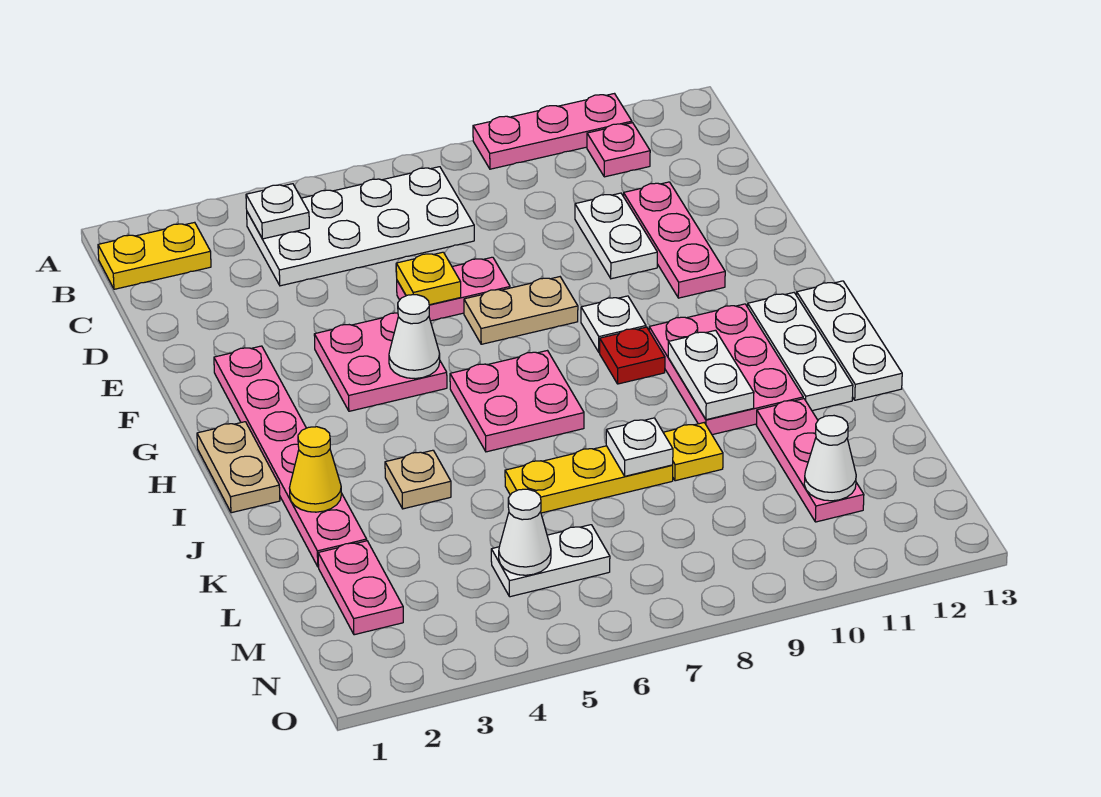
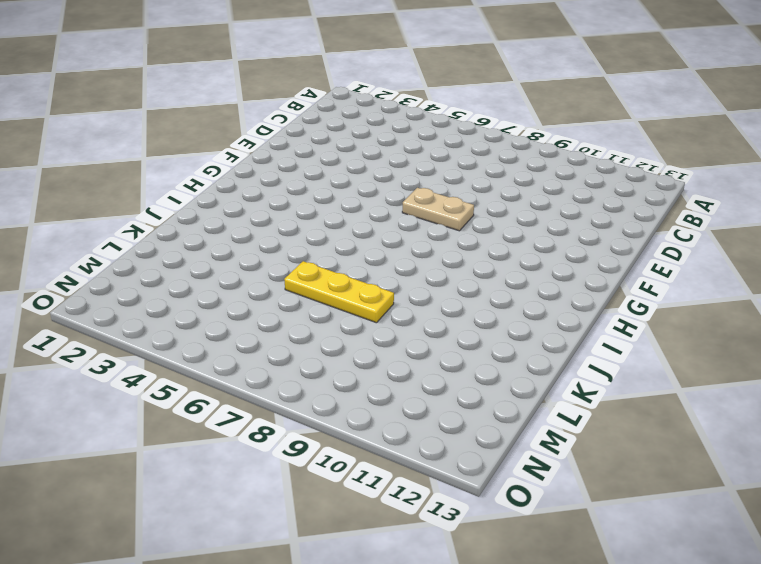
none -> pink 1x3 plate [473,94,632,169]
none -> yellow 1x2 plate [98,222,211,289]
none -> white 2x4 plate [247,167,474,286]
none -> pink 1x1 plate [587,123,650,177]

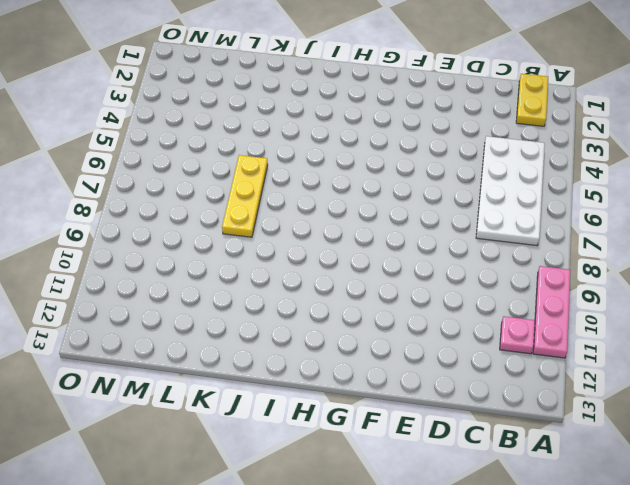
none -> white 1x2 plate [575,193,657,279]
none -> pink 1x3 plate [624,182,725,298]
none -> pink 1x2 plate [397,257,510,321]
none -> pink 1x6 plate [214,346,367,567]

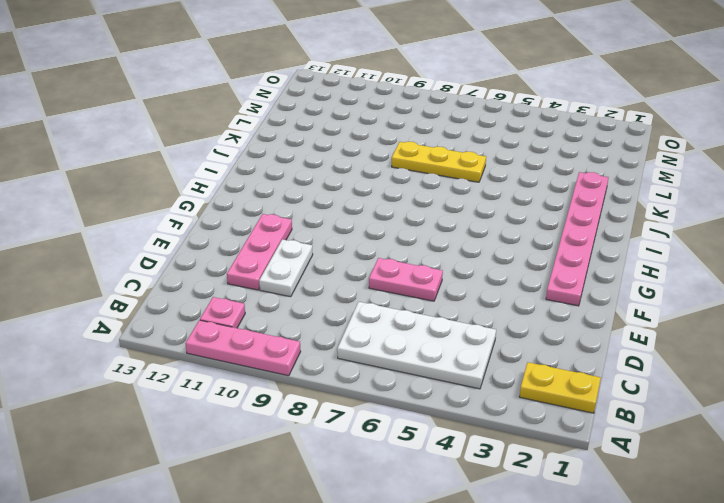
none -> pink 2x2 plate [314,313,447,411]
none -> tan 1x2 plate [464,277,578,344]
none -> white 1x1 plate [581,296,646,352]
none -> tan 1x2 plate [197,422,280,513]

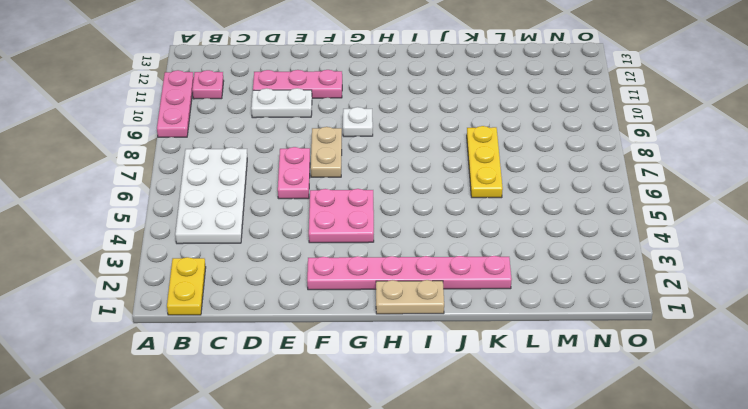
none -> pink 2x2 plate [450,351,584,452]
none -> red 1x1 plate [600,327,665,384]
none -> pink 2x3 plate [649,304,803,435]
none -> white 1x3 plate [748,293,853,411]

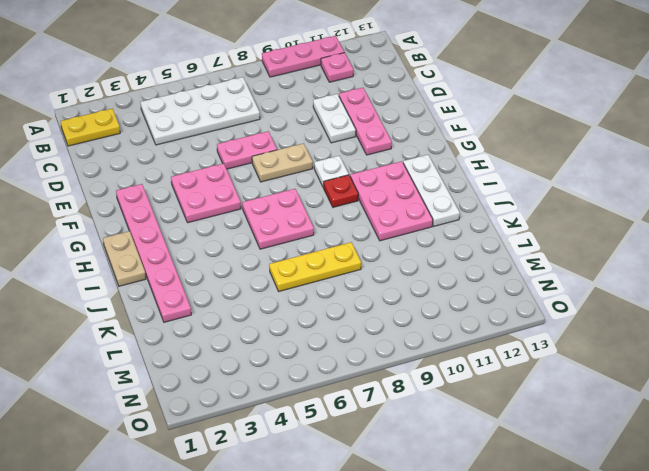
none -> white 1x3 plate [797,281,902,400]
none -> tan 1x1 plate [385,450,451,509]
none -> yellow 1x1 plate [663,423,723,481]
none -> pink 1x3 plate [756,399,864,522]

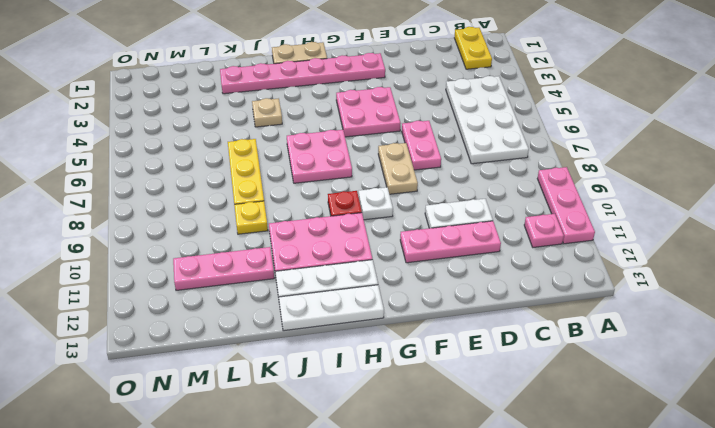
none -> pink 1x2 plate [318,541,403,635]
none -> white 1x2 plate [491,525,610,597]
none -> white 1x1 plate [246,184,309,239]
none -> yellow 1x1 plate [396,252,461,305]

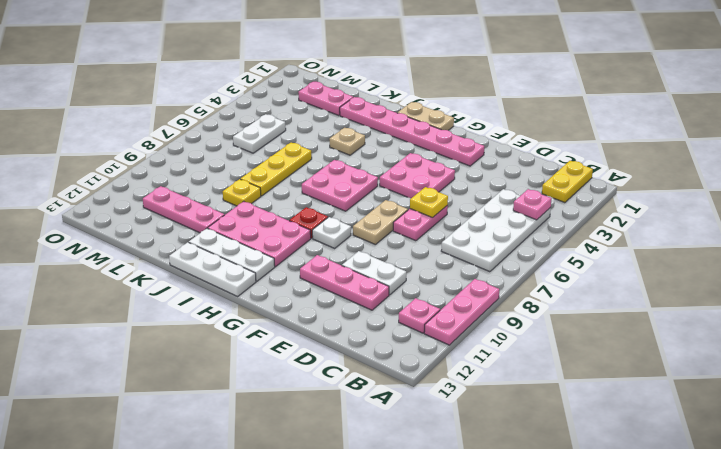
pink 1x1 plate [513,189,551,220] -> white 1x1 plate [246,184,309,239]
none -> white 1x1 cone [389,295,440,379]
none -> white 1x2 plate [668,330,754,420]
none -> yellow 1x1 cone [289,427,341,512]
none -> white 1x1 plate [606,418,673,476]

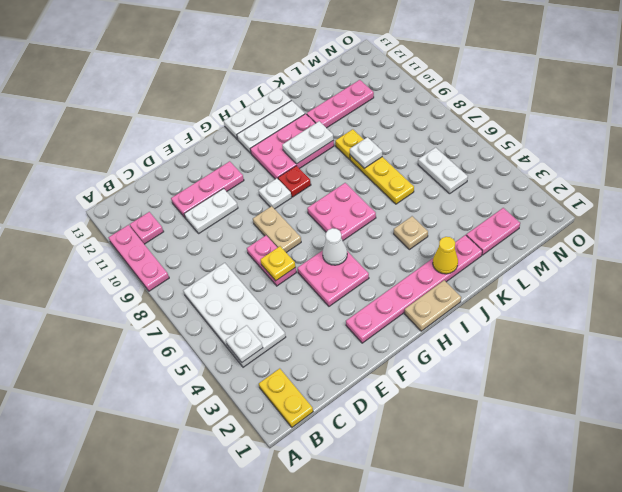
none -> white 1x1 cone [499,489,551,575]
none -> white 1x1 cone [804,416,856,501]

